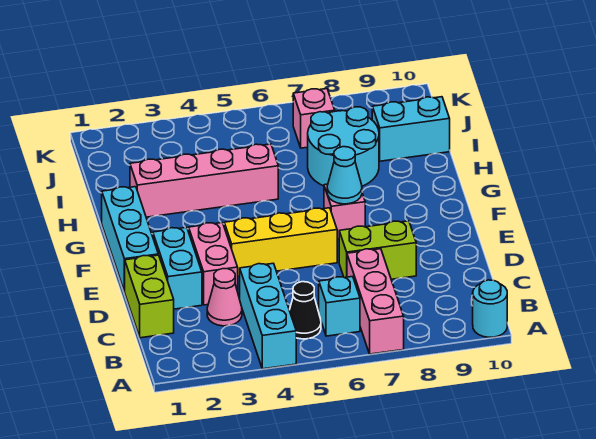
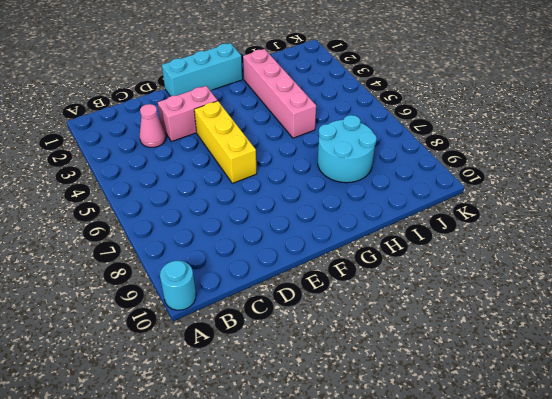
none -> cyan 1x3 brick [240,263,296,369]
none -> pink 1x3 brick [347,249,404,354]
none -> black 1x1 cone [289,282,321,339]

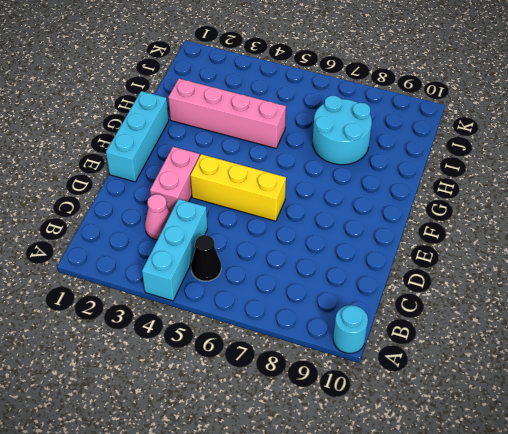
none -> pink 1x3 brick [347,249,404,354]
none -> cyan 1x1 brick [319,276,360,336]
none -> lime 1x2 brick [125,255,174,338]

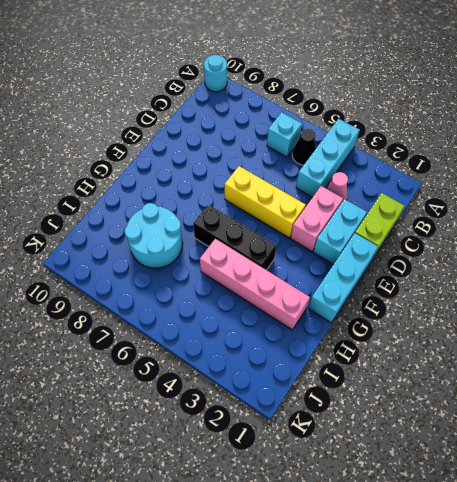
black 1x3 brick [193,204,276,270] -> none
none -> pink 1x3 brick [347,249,404,354]
none -> lime 1x2 brick [339,221,416,279]
none -> pink 1x1 brick [324,184,365,239]

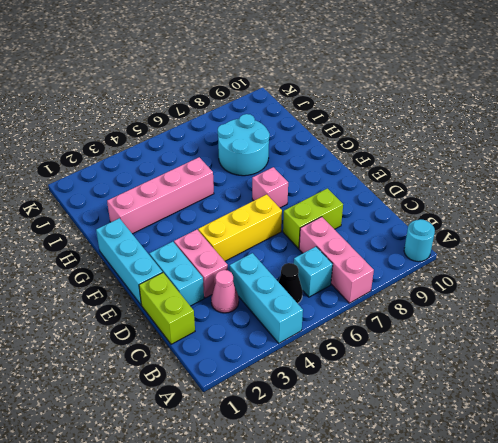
none -> cyan 1x2 brick [372,97,450,161]
none -> pink 1x1 brick [293,89,335,148]
none -> cyan 1x1 cone [327,147,362,204]

